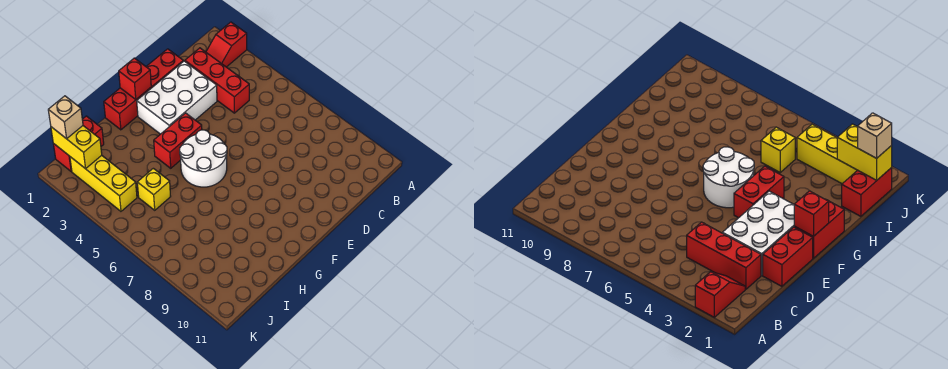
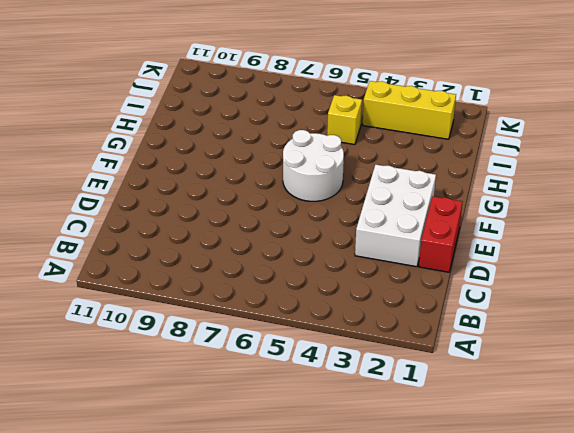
none -> red 1x2 slope [206,22,247,67]
none -> red 1x3 brick [185,48,249,113]
none -> red 1x2 brick [104,88,151,130]

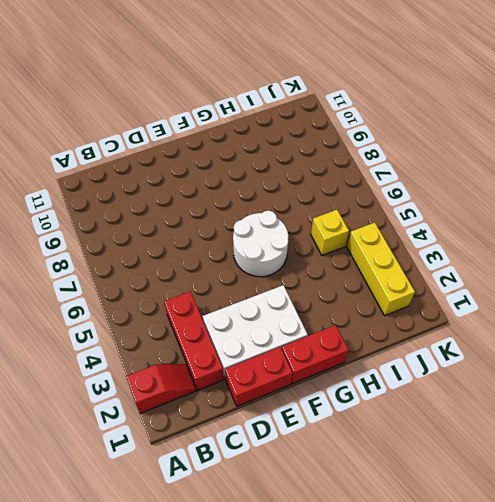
none -> red 1x2 brick [154,113,202,168]
none -> red 1x2 brick [53,116,104,172]
none -> red 1x1 brick [119,58,151,99]

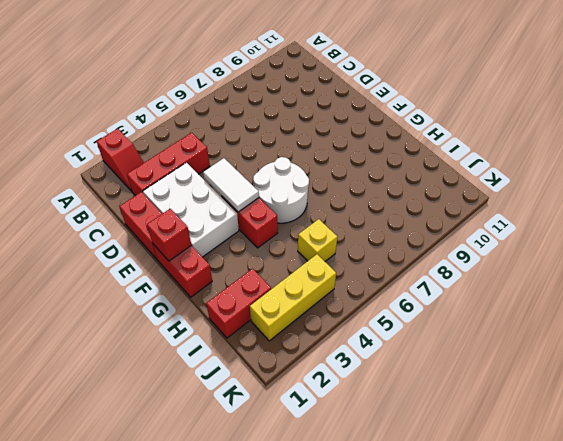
white 1x2 tile [203,158,259,212] -> none
red 1x2 brick [206,269,271,338] -> red 1x2 brick turned to [53,116,104,172]
none -> yellow 1x2 brick [51,126,102,169]
none -> tan 1x1 brick [48,96,83,139]

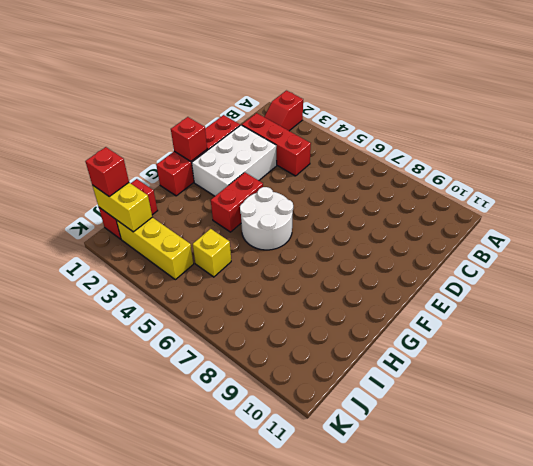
red 1x1 brick [85,147,129,196] -> tan 1x1 brick [48,96,83,139]

